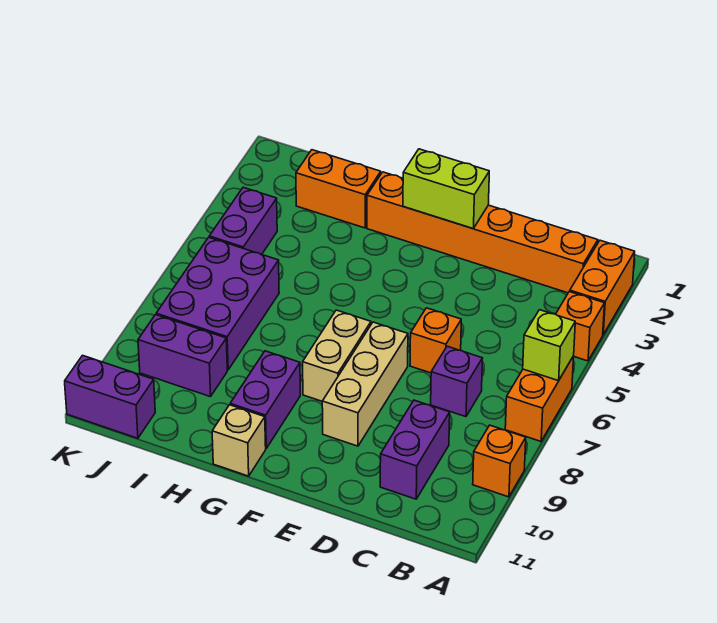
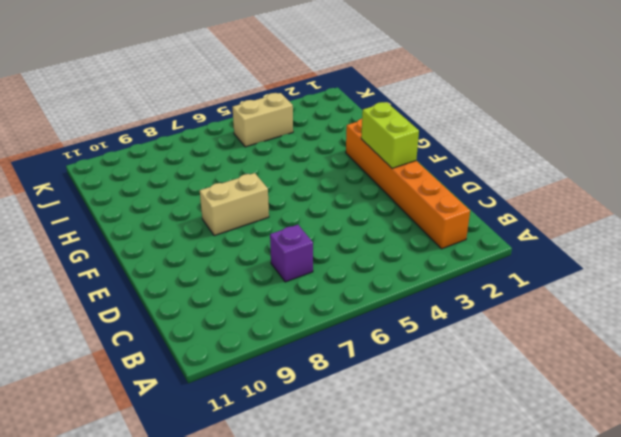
tan 1x2 brick [232,93,293,147] -> purple 1x2 brick [209,187,277,254]
none -> orange 1x2 brick [570,240,635,334]
none -> orange 1x1 brick [556,291,605,361]
none -> orange 1x2 brick [505,356,574,441]

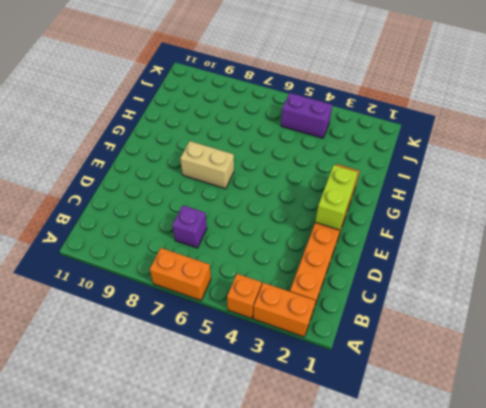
none -> orange 1x1 brick [473,425,526,497]
none -> purple 1x2 brick [380,400,450,499]
none -> orange 1x1 brick [410,308,461,373]

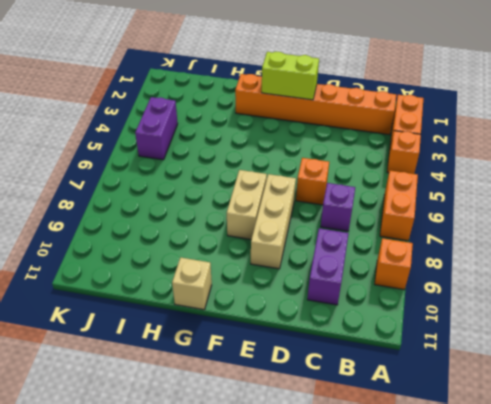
none -> purple 1x2 brick [230,351,300,448]
none -> orange 1x2 brick [296,150,381,228]
none -> purple 2x3 brick [156,237,279,370]

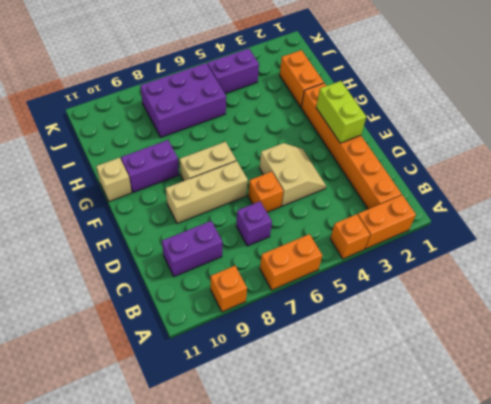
tan 2x2 slope [259,143,326,206] -> none
none -> purple 1x2 brick [138,315,227,397]
none -> purple 1x2 brick [65,355,155,438]
none -> lime 1x1 brick [523,310,575,381]

